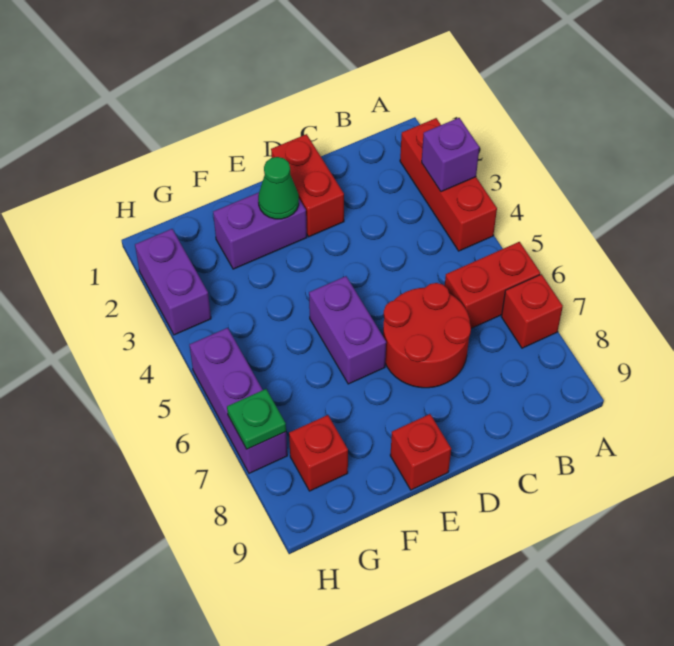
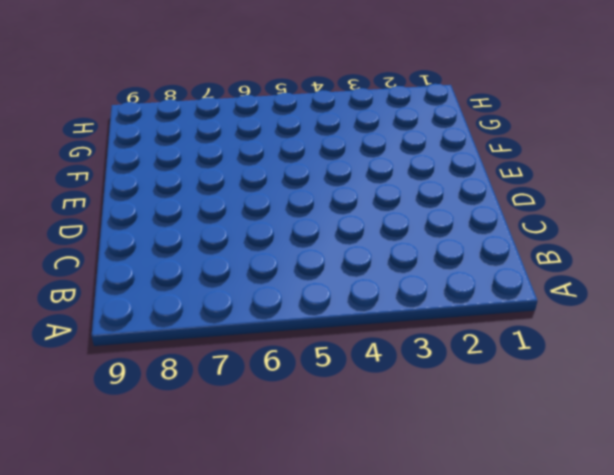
none -> red 1x3 brick [400,118,497,251]
none -> red 1x2 brick [445,242,540,328]
none -> red 1x1 brick [501,274,563,348]

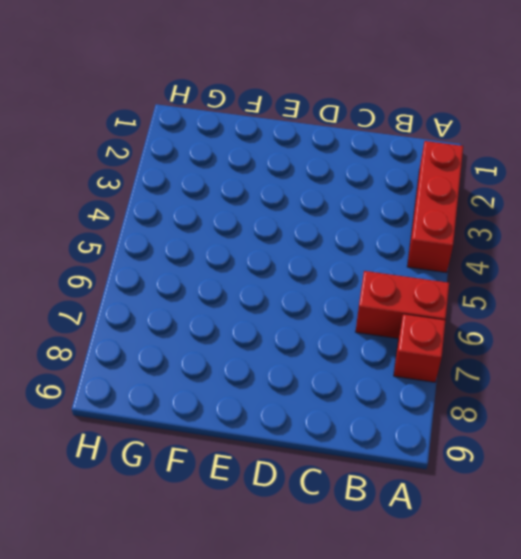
none -> red 2x2 round brick [383,283,471,388]
none -> red 1x2 brick [271,134,344,237]
none -> purple 1x2 brick [213,192,307,269]

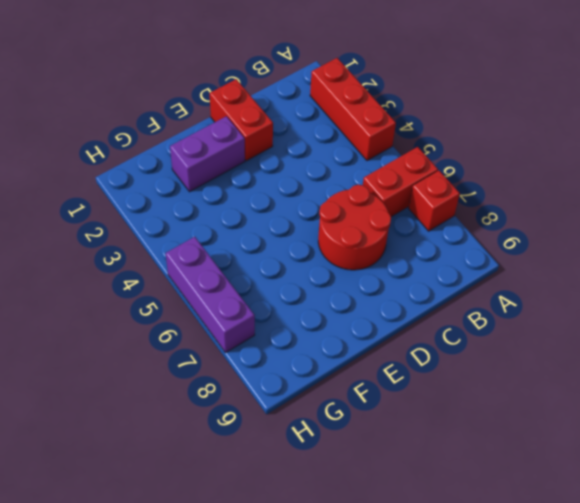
none -> purple 1x2 brick [309,276,386,384]
none -> red 1x1 brick [390,414,451,490]
none -> red 1x1 brick [289,415,348,491]

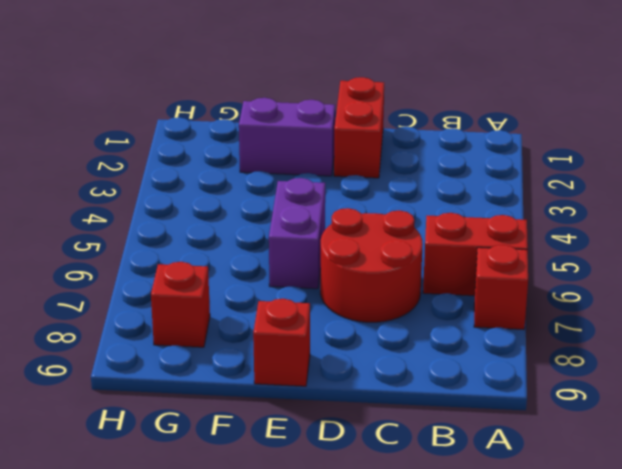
none -> red 1x3 brick [400,118,497,251]
none -> purple 1x2 brick [135,229,211,335]
none -> purple 1x3 brick [189,328,287,473]

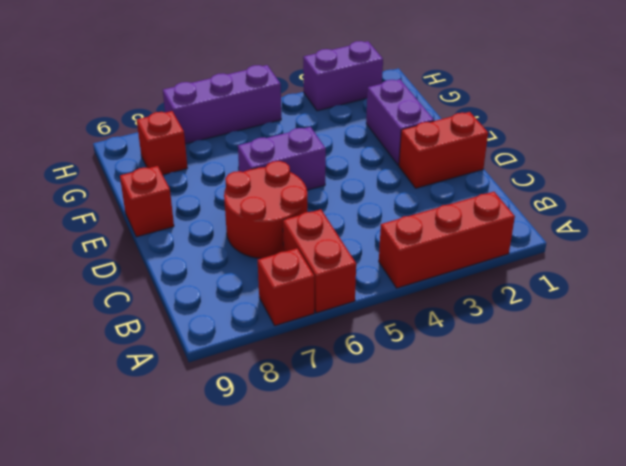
none -> purple 1x1 brick [422,118,479,192]
none -> green 1x1 cone [258,157,299,219]
none -> green 1x1 plate [227,389,286,449]

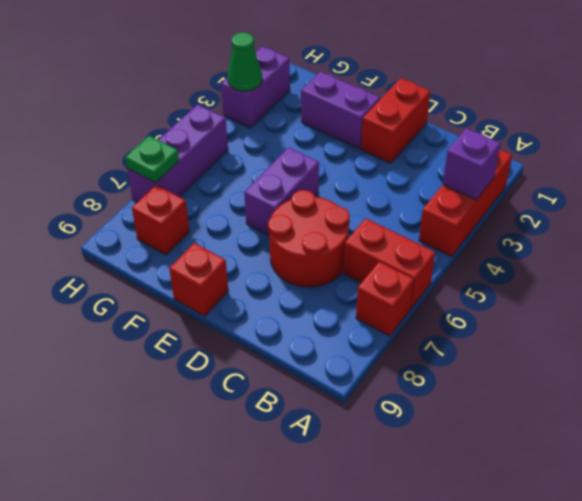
green 1x1 cone [227,32,262,91] -> green 1x1 cone moved to [258,157,299,219]

